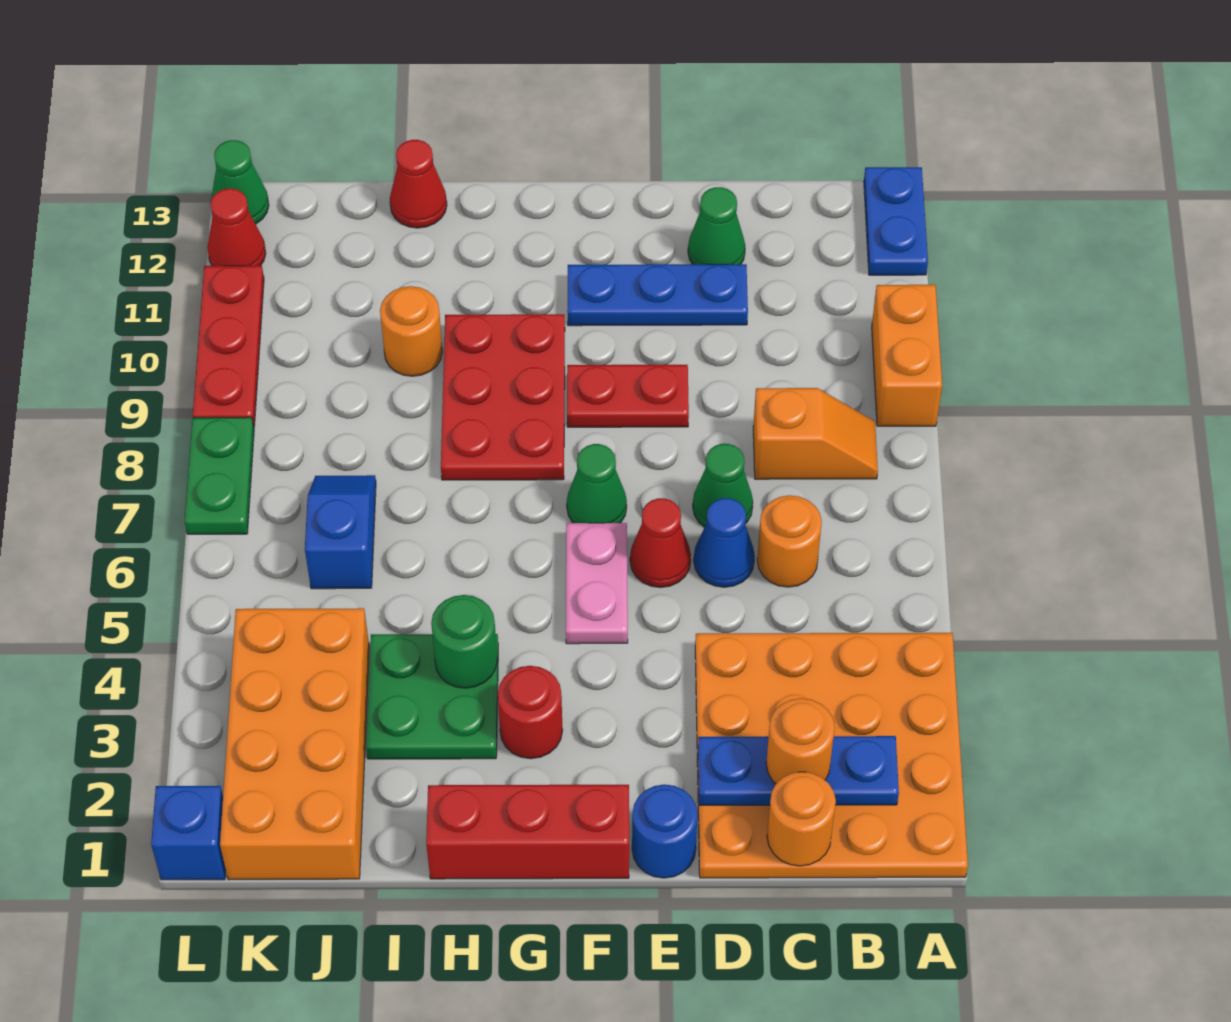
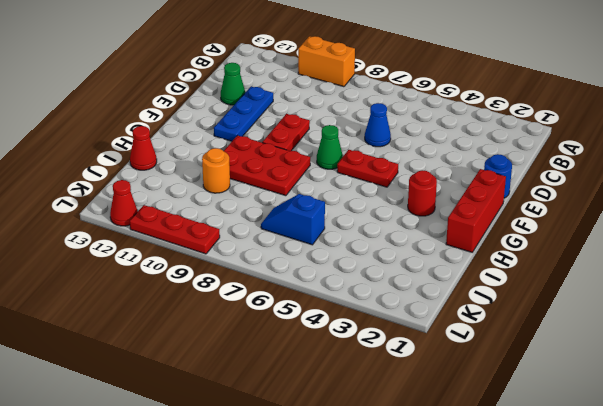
red 1x2 plate [337,150,398,187] -> pink 1x2 plate [566,523,628,644]
none -> orange 4x4 plate [695,633,968,878]
none -> blue 1x2 plate [864,167,928,275]
none -> orange 1x2 slope [753,388,878,479]
none -> orange 1x1 round brick [757,495,822,587]

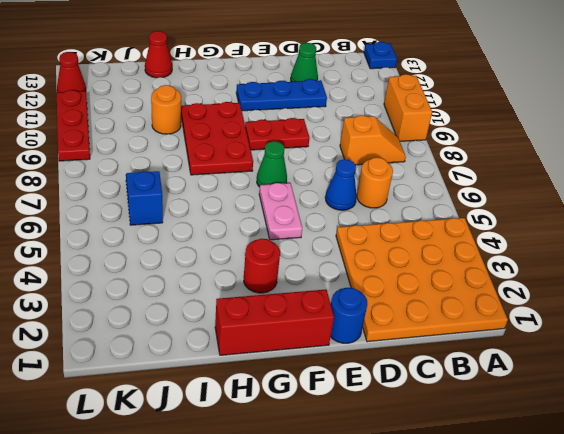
blue 1x1 plate [364,42,397,69] -> blue 1x2 plate [864,167,928,275]
none -> green 1x1 cone [693,444,753,527]
none -> red 1x1 cone [630,498,691,588]
none -> green 2x2 plate [366,634,498,759]
none -> orange 2x4 brick [220,608,369,880]

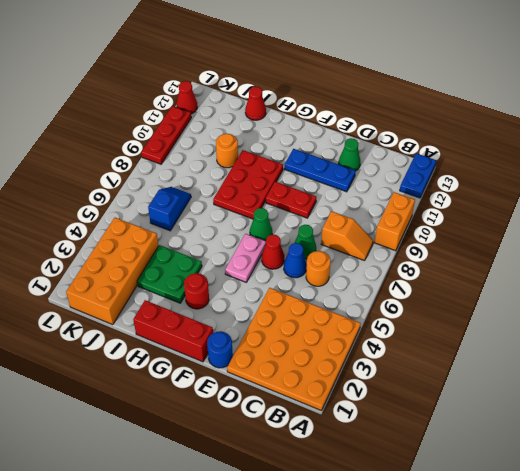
none -> blue 1x1 brick [151,786,226,880]
none -> green 1x2 plate [185,417,254,534]
none -> green 1x1 cone [211,140,269,224]
none -> blue 1x3 plate [698,736,899,805]

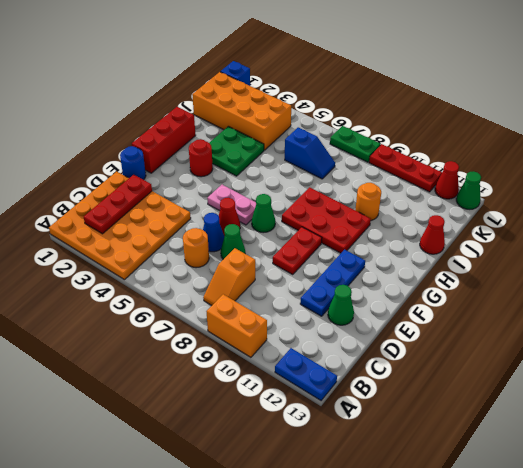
red 1x3 plate [84,175,152,234] -> blue 1x3 plate [698,736,899,805]
none -> orange 1x1 round brick [767,772,836,866]
none -> green 1x1 round brick [431,595,497,688]
none -> orange 1x1 round brick [766,698,835,784]

